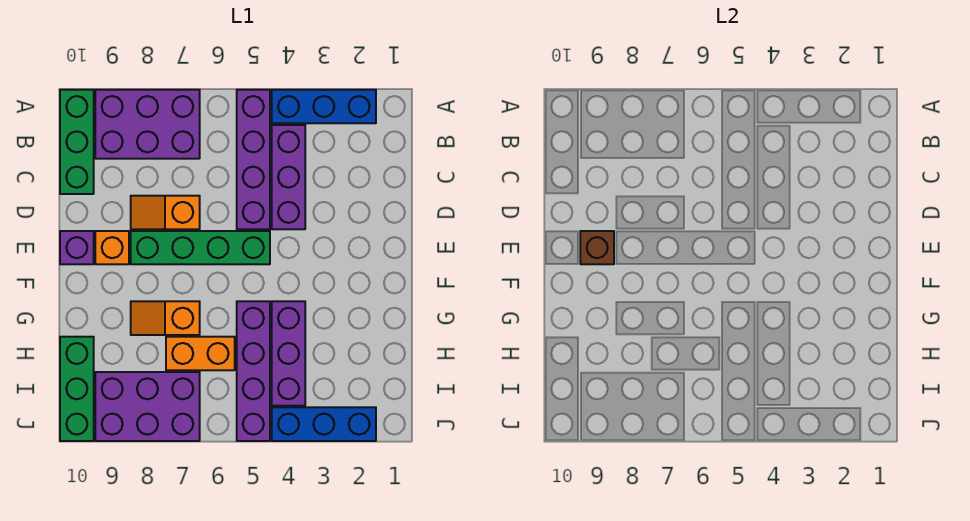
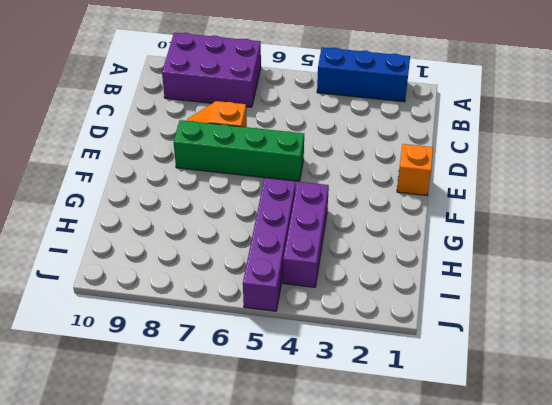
orange 1x1 brick [397,144,433,195] -> orange 1x1 brick moved to [95,231,129,264]
none -> purple 1x4 brick [237,90,270,229]
none -> green 1x3 brick [60,90,94,194]
none -> purple 1x3 brick [272,125,305,229]

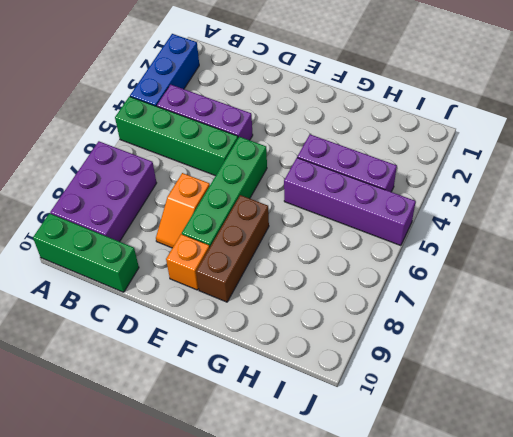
green 1x4 brick [115,96,238,176] -> purple 1x4 brick [237,90,270,229]
brown 1x3 brick [196,195,269,302] -> none
none -> purple 1x1 brick [60,231,94,264]
none -> orange 1x2 slope [131,301,200,335]
none -> orange 1x2 brick [166,337,235,370]

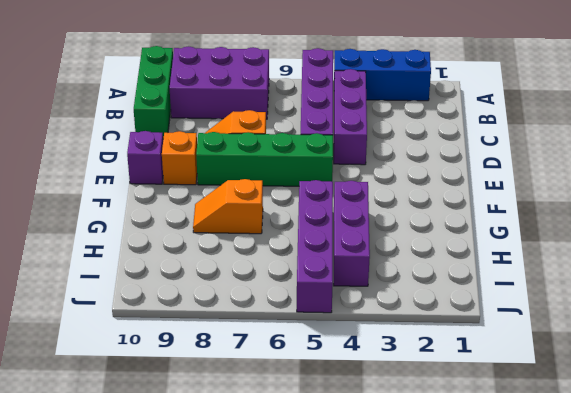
none -> orange 1x2 brick [166,337,235,370]
none -> green 1x3 brick [60,337,94,441]
none -> purple 2x3 brick [95,372,200,441]

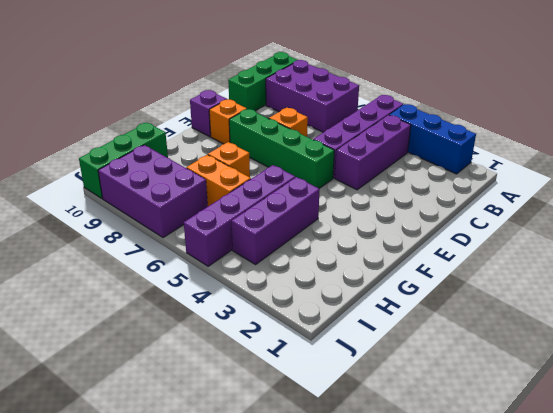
none -> blue 1x3 brick [272,407,376,441]
none -> brown 1x1 brick [580,231,614,264]

